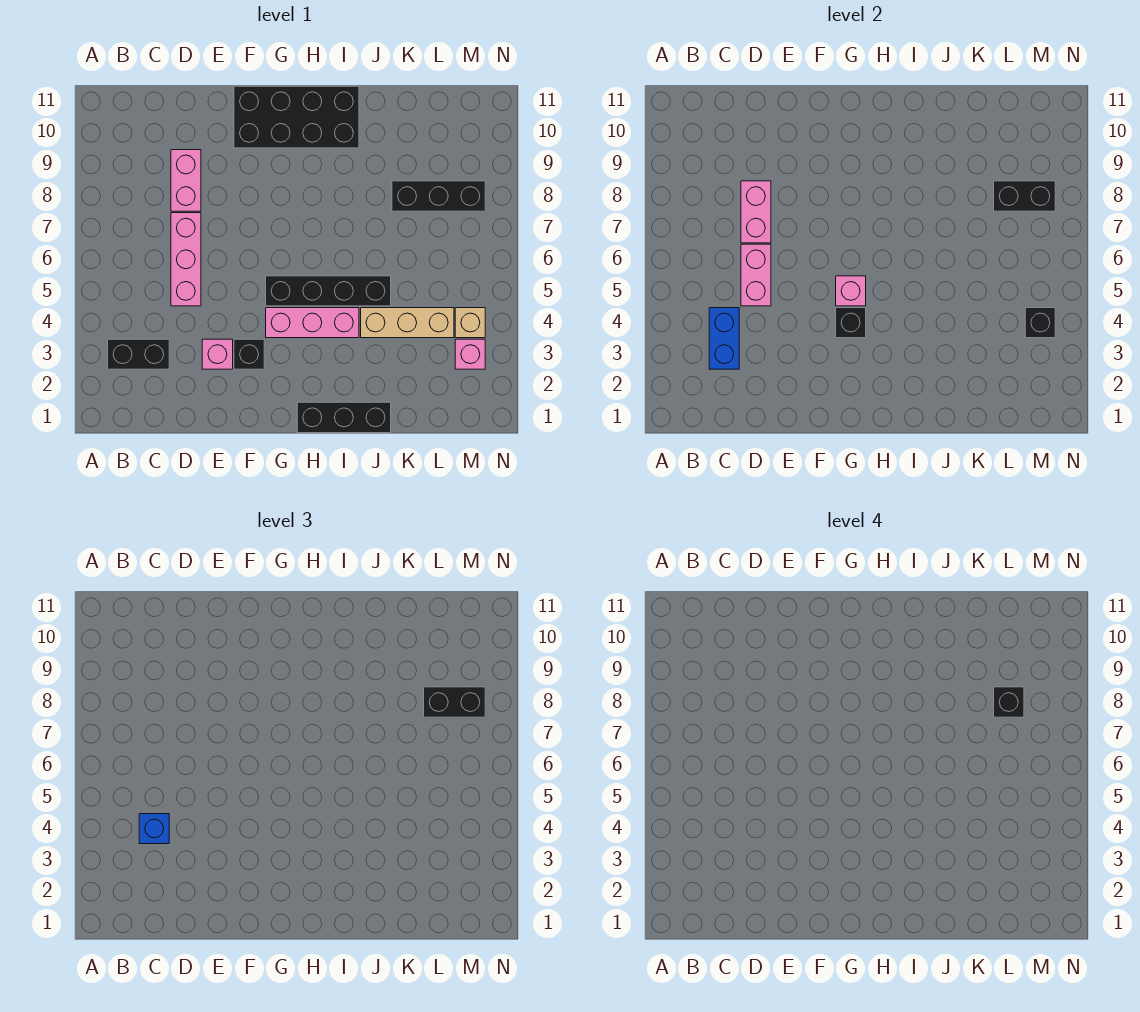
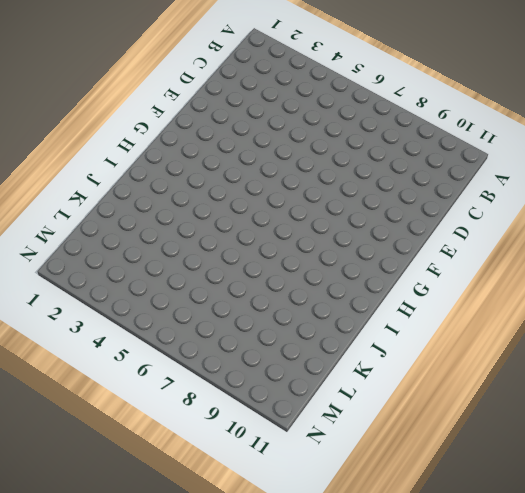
none -> black 1x2 brick [108,339,169,369]
none -> pink 1x3 brick [171,213,201,306]
none -> pink 1x2 brick [171,150,201,211]

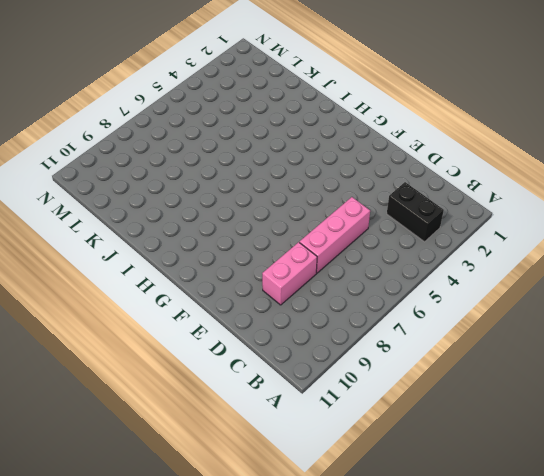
none -> pink 1x1 brick [202,339,233,369]
none -> black 1x1 brick [234,339,264,369]
none -> black 2x4 brick [234,86,359,148]

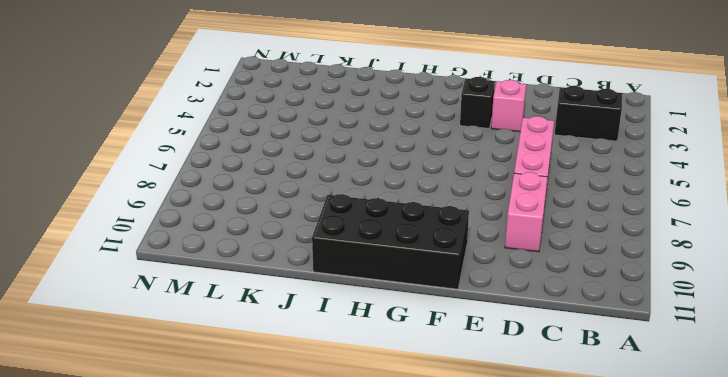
none -> pink 1x3 brick [266,308,359,338]
none -> black 1x4 brick [266,276,391,306]
none -> black 1x3 brick [297,402,391,433]

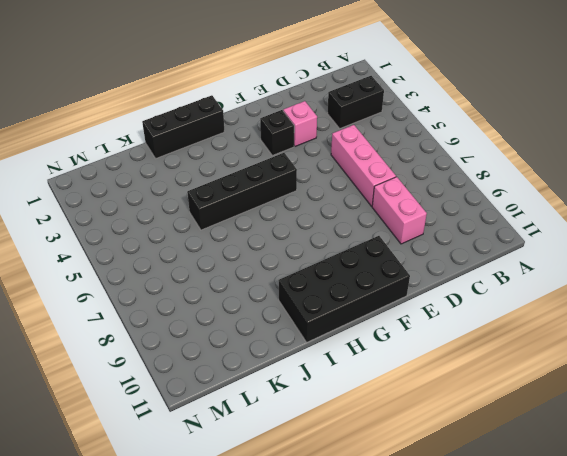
none -> pink 1x3 brick [266,308,359,338]
none -> tan 1x3 brick [361,308,454,338]
none -> black 1x3 brick [392,181,485,211]

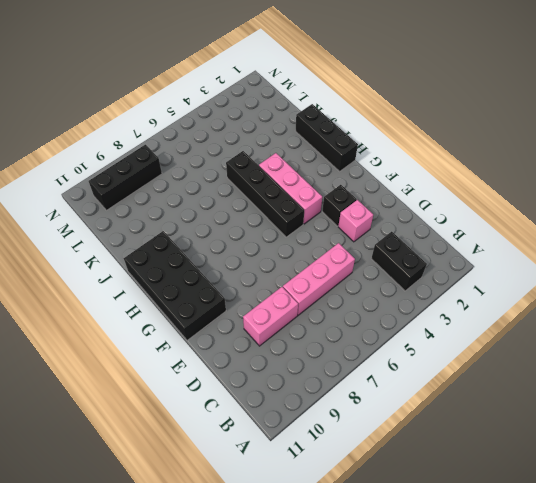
black 1x3 brick [89,145,162,210] -> black 1x3 brick turned to [392,181,485,211]
none -> tan 1x3 brick [361,308,454,338]
none -> pink 1x1 brick [455,339,485,369]
none -> tan 1x1 brick [455,308,485,338]

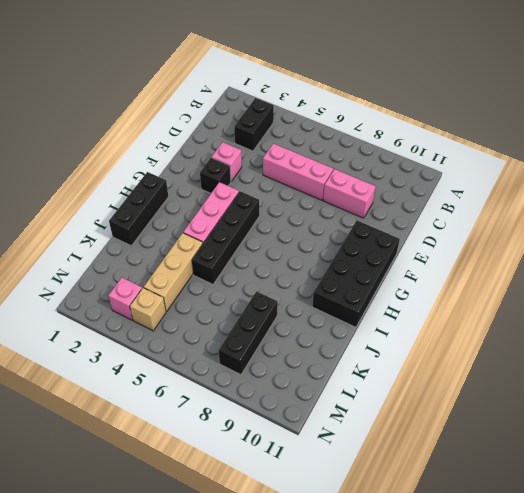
none -> blue 1x2 brick [709,308,739,369]
none -> pink 1x2 brick [741,244,771,306]
none -> pink 1x2 brick [741,181,771,243]

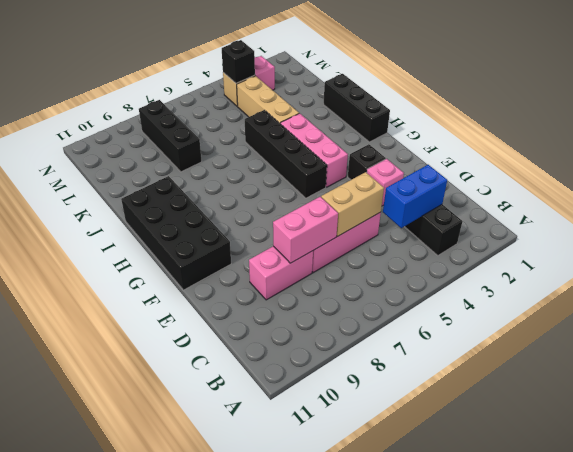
tan 1x2 brick [321,172,384,236] -> pink 1x2 brick [741,244,771,306]
none -> black 1x1 brick [836,308,866,338]
none -> pink 1x1 brick [836,276,866,306]
none -> black 1x2 brick [994,181,1055,211]

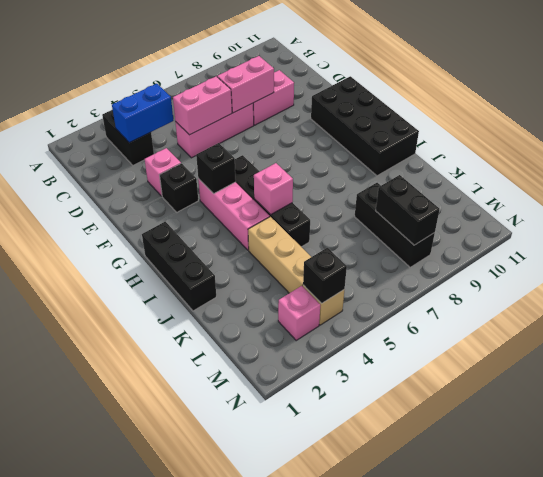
pink 1x1 brick [254,163,293,215] -> pink 1x1 brick moved to [836,276,866,306]
none -> blue 1x1 brick [139,814,169,844]
none -> black 1x2 brick [424,687,485,717]
none -> black 1x1 brick [994,687,1024,717]

